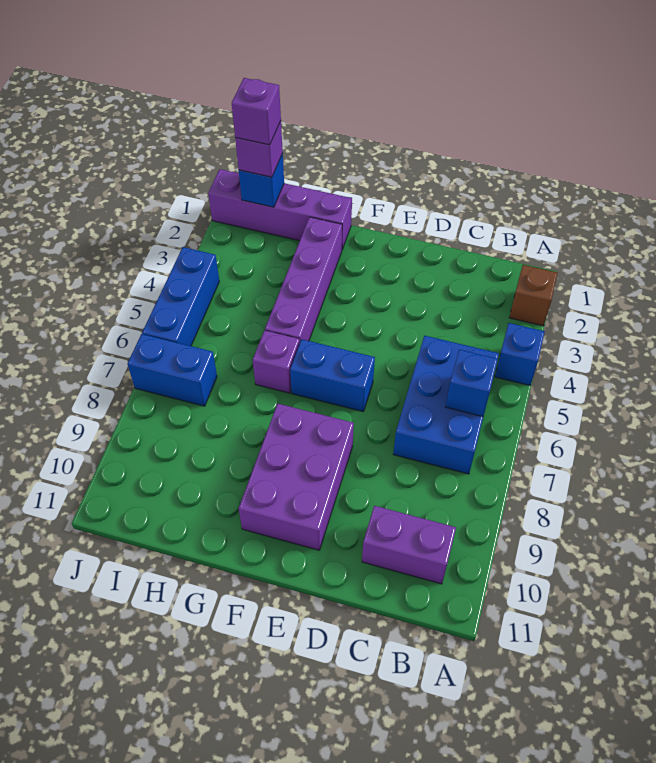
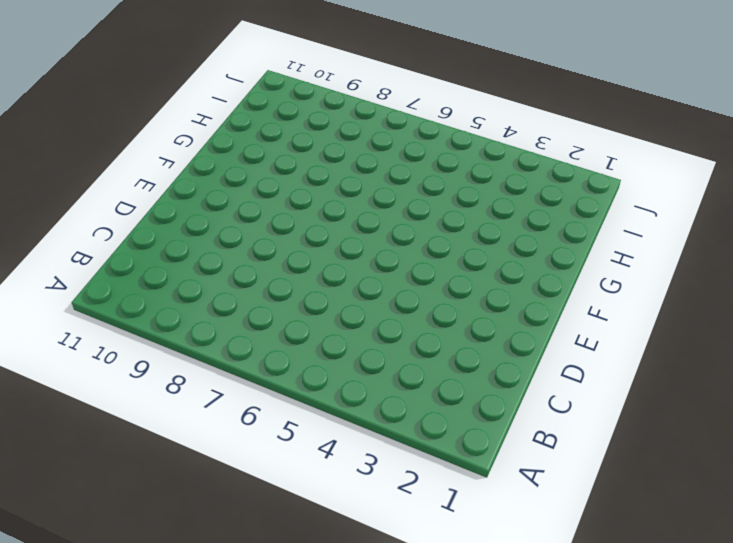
none -> brown 1x1 brick [509,265,558,326]
none -> blue 1x1 brick [495,323,545,385]
none -> blue 2x3 brick [393,336,499,474]

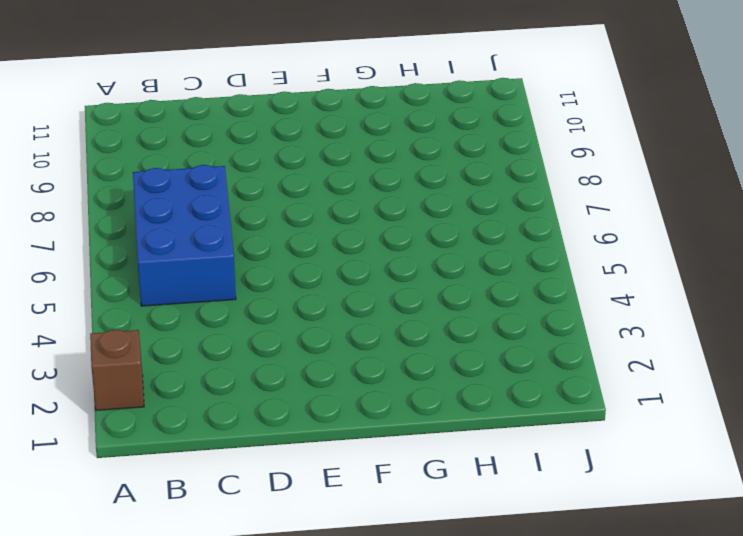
none -> blue 1x1 brick [495,323,545,385]
none -> purple 1x2 brick [362,506,456,584]
none -> blue 1x2 brick [290,339,375,412]

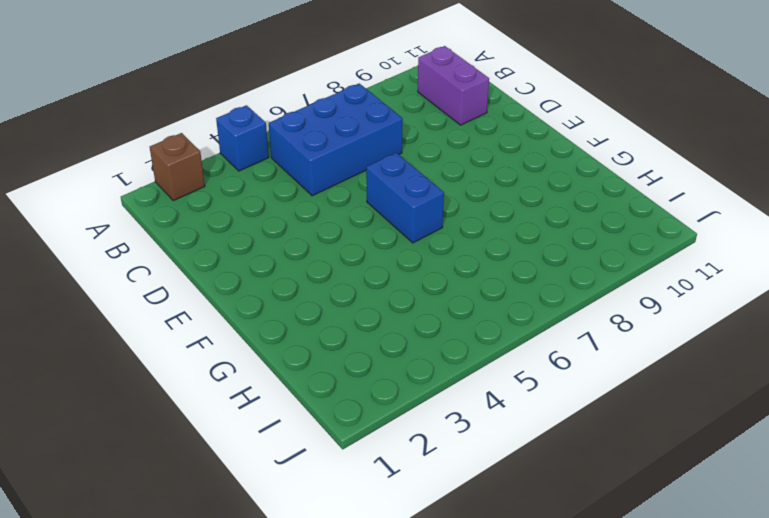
none -> purple 2x3 brick [239,404,354,550]
none -> purple 1x4 brick [208,169,352,249]
none -> purple 1x4 brick [265,217,342,341]

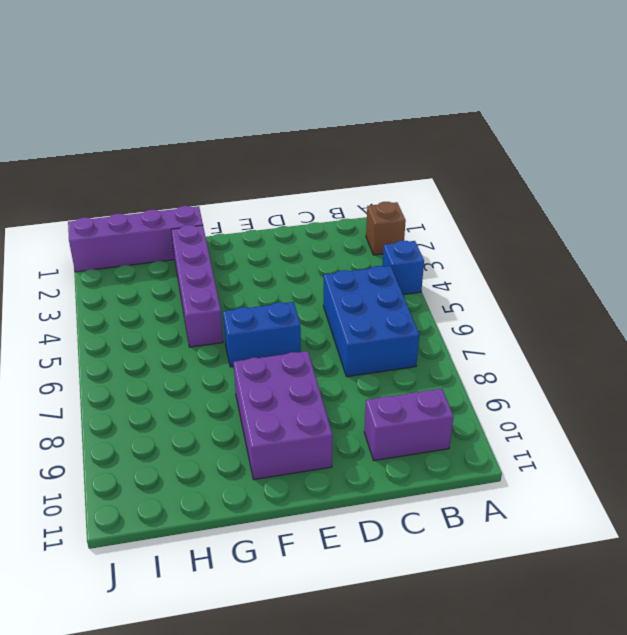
none -> purple 1x1 brick [253,330,300,393]
none -> blue 1x2 brick [128,334,217,406]
none -> blue 1x3 brick [142,247,219,346]

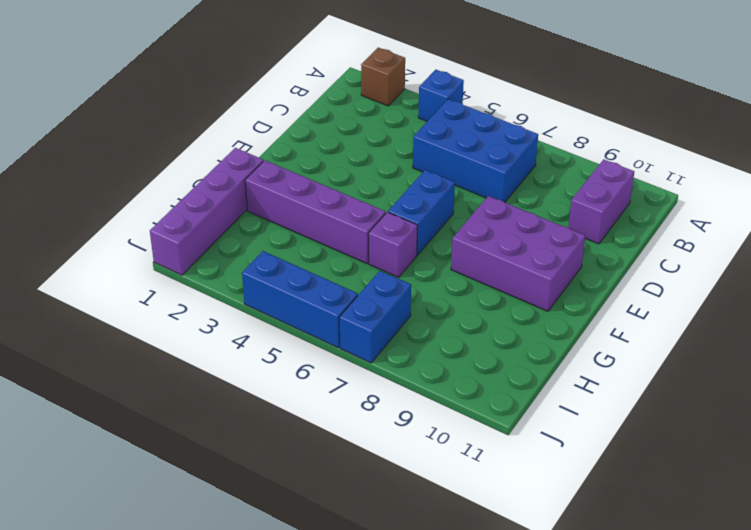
none -> blue 1x1 brick [446,350,498,416]
none -> blue 1x1 brick [239,154,284,207]
none -> purple 1x1 brick [235,121,283,177]

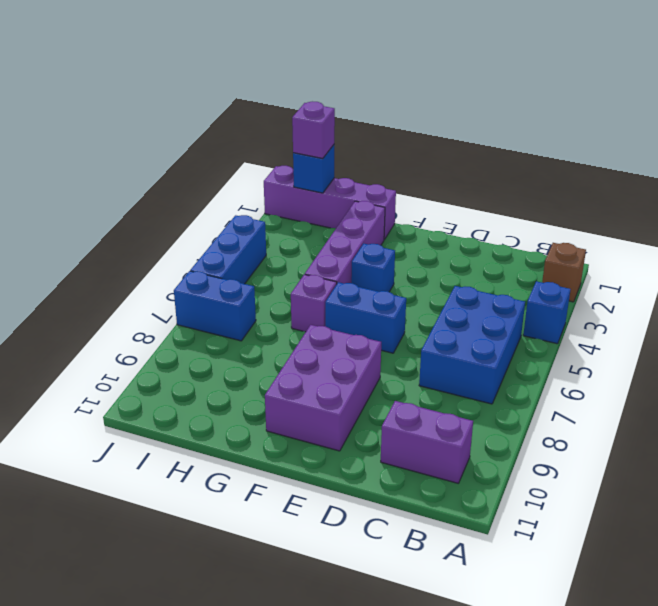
blue 1x1 brick [351,244,395,292] -> blue 1x1 brick moved to [446,350,498,416]
none -> purple 1x1 brick [232,78,281,145]

